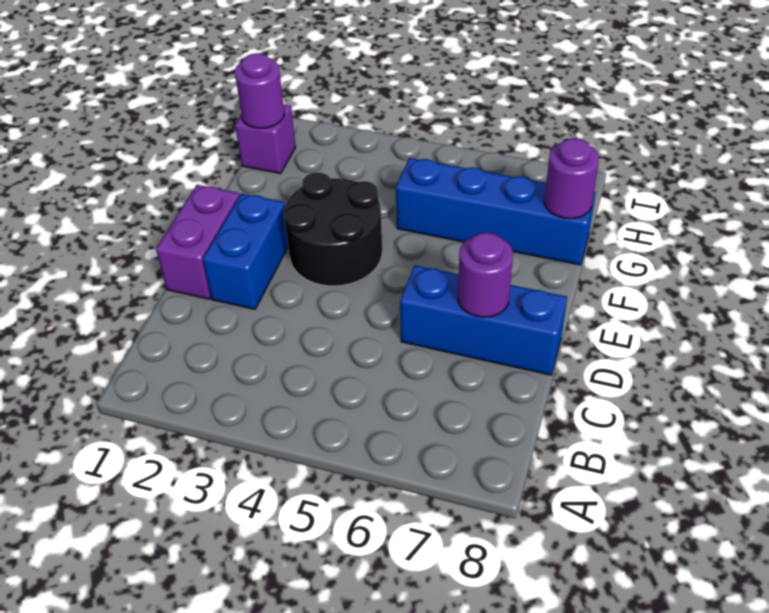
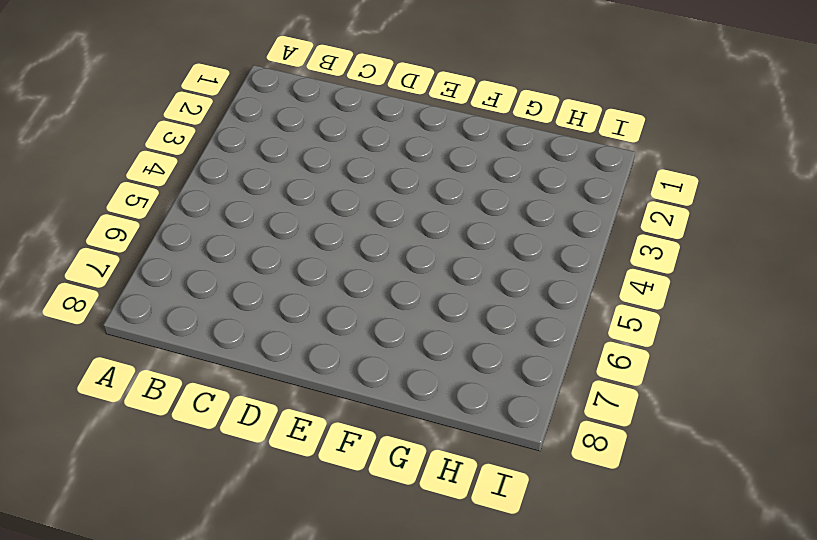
none -> purple 1x2 brick [156,185,240,299]
none -> blue 1x2 brick [203,193,288,309]

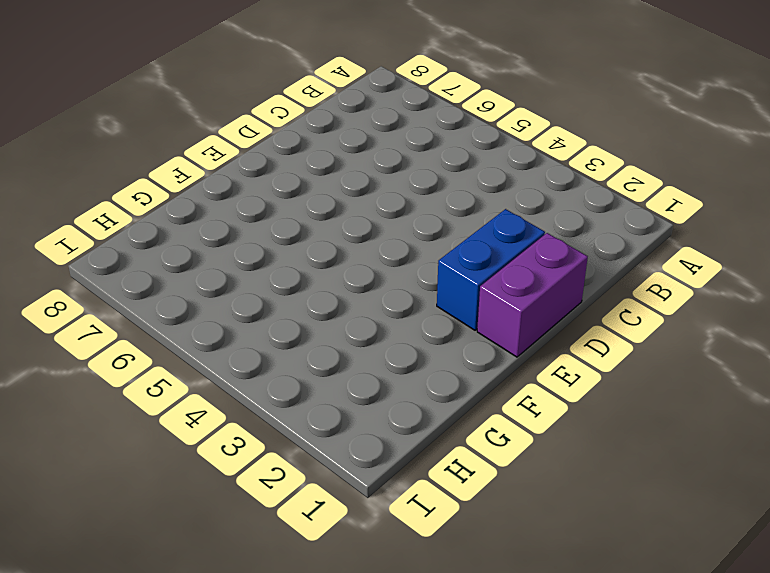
none -> blue 1x3 brick [400,265,567,375]
none -> black 2x2 round brick [284,172,382,286]

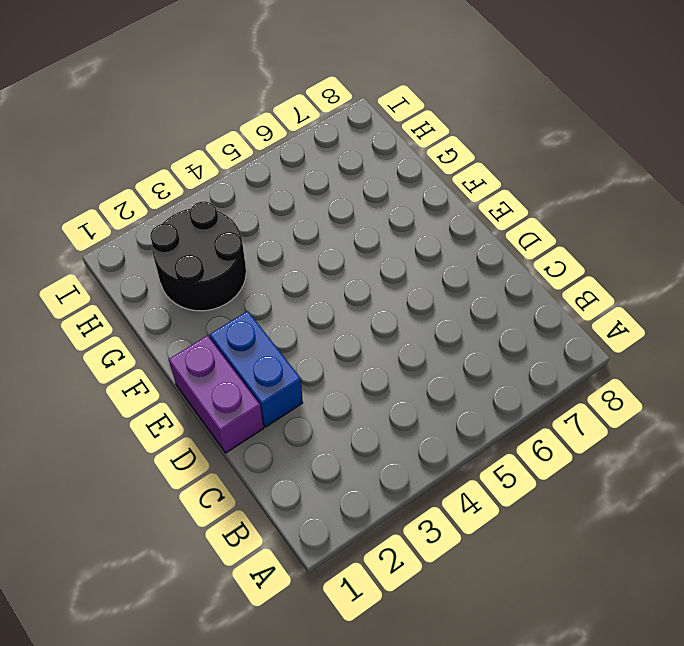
black 2x2 round brick [150,201,246,311] -> black 2x2 round brick moved to [284,172,382,286]
none -> blue 1x3 brick [400,265,567,375]
none -> blue 1x4 brick [396,158,596,265]

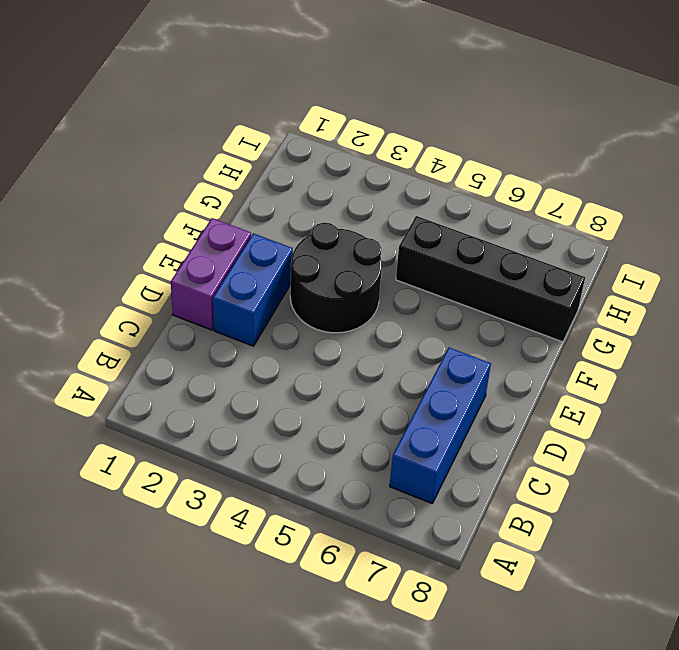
blue 1x3 brick [390,348,491,503] -> blue 1x3 brick turned to [400,265,567,375]
black 1x4 brick [396,216,585,342] -> blue 1x4 brick [396,158,596,265]
none -> purple 1x1 brick [235,105,296,173]
none -> purple 1x1 round brick [458,233,513,317]

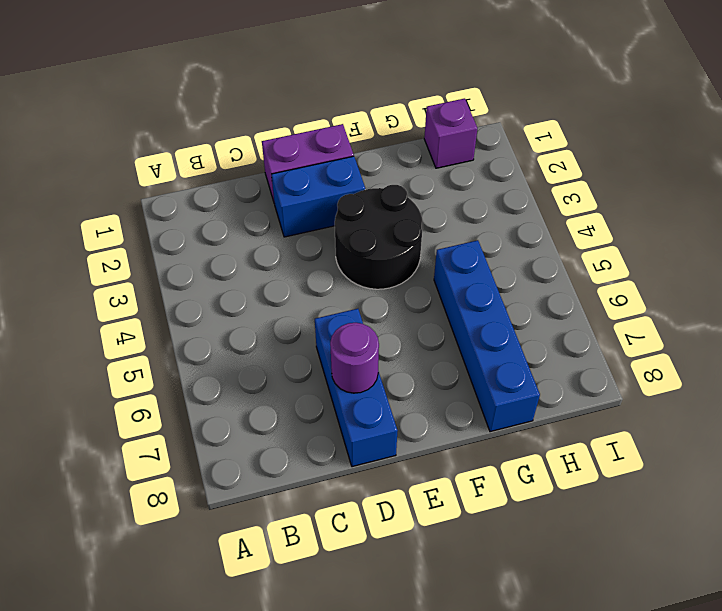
none -> purple 1x1 round brick [544,138,599,219]
none -> purple 1x1 round brick [235,53,285,128]

